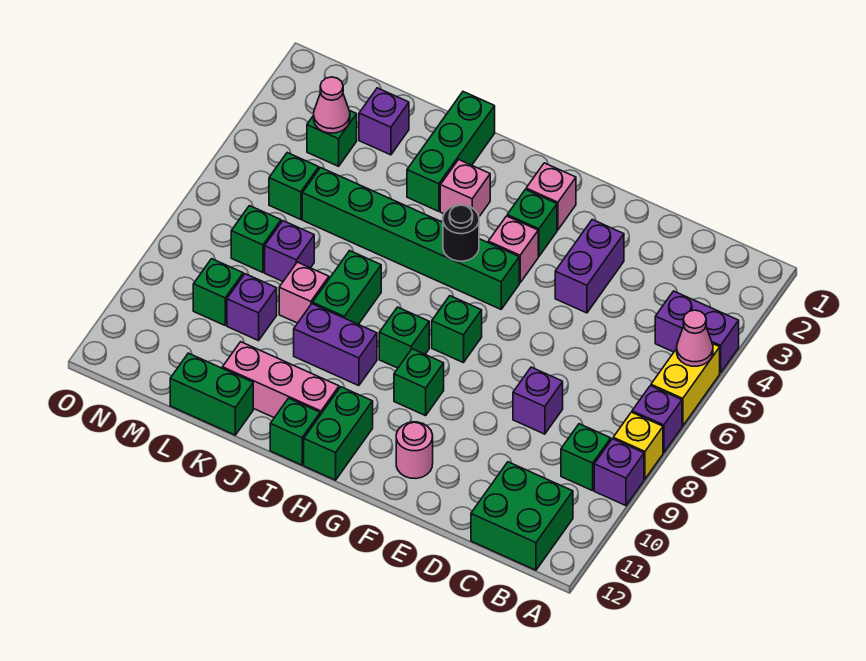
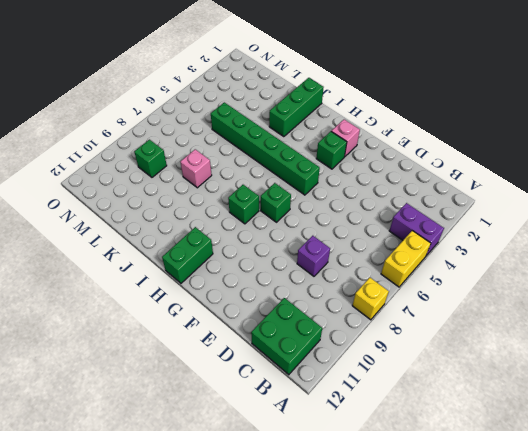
none -> purple 1x1 brick [632,386,682,453]
none -> purple 1x1 brick [594,439,644,506]
none -> green 1x1 brick [561,424,611,491]
none -> purple 1x2 brick [555,220,624,313]

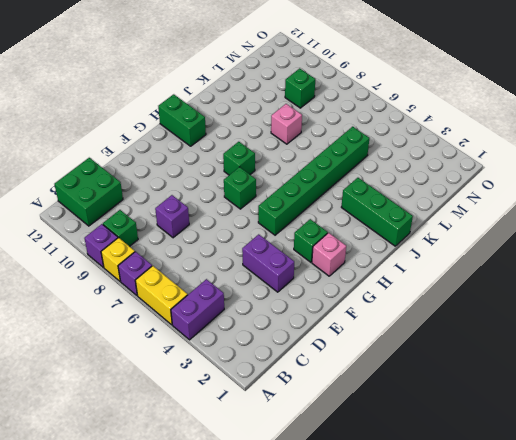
none -> pink 1x1 round brick [396,422,433,479]
none -> pink 1x1 brick [488,216,538,283]
none -> green 1x1 brick [394,349,444,416]
none -> pink 1x1 brick [440,160,490,216]

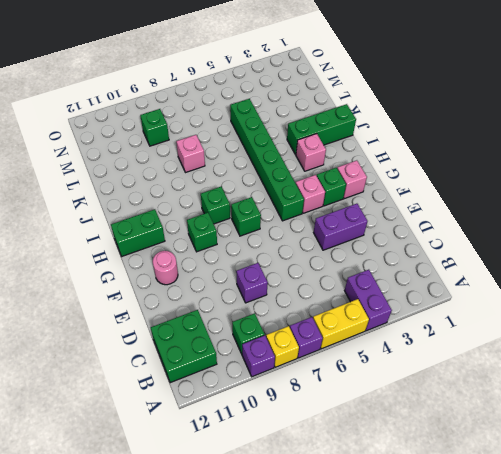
none -> purple 1x2 brick [294,304,377,386]
none -> pink 1x3 brick [222,342,339,418]
none -> green 1x1 brick [270,398,320,465]
none -> green 1x2 brick [313,251,381,324]

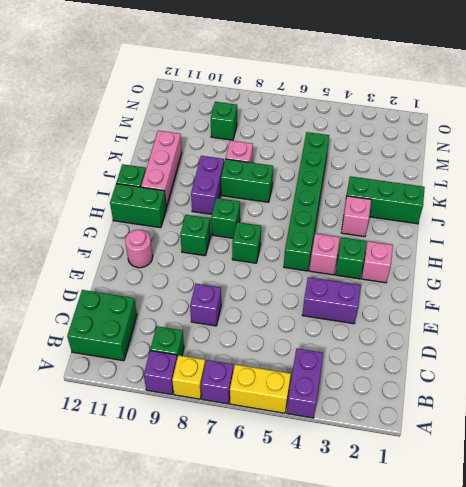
none -> green 1x2 brick [170,353,253,435]
none -> purple 1x1 brick [359,88,409,155]
none -> purple 1x1 brick [265,221,314,281]
none -> purple 1x1 brick [227,274,277,341]

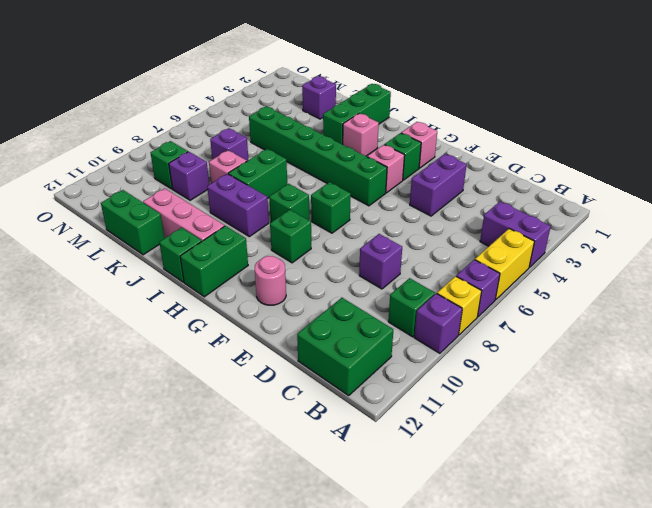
none -> green 1x1 brick [307,111,357,166]
none -> green 1x1 brick [269,153,319,219]
none -> green 1x1 brick [231,206,281,272]
none -> pink 1x1 cone [677,310,713,366]

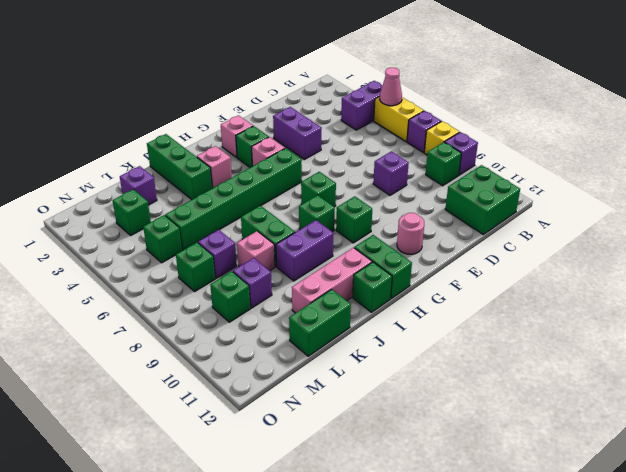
none -> black 1x1 round brick [443,205,479,261]
none -> pink 1x1 cone [314,77,350,133]

